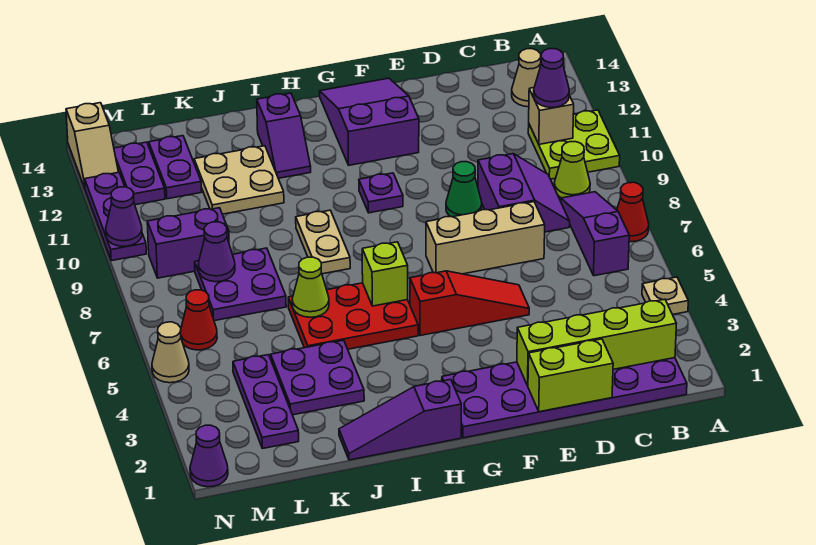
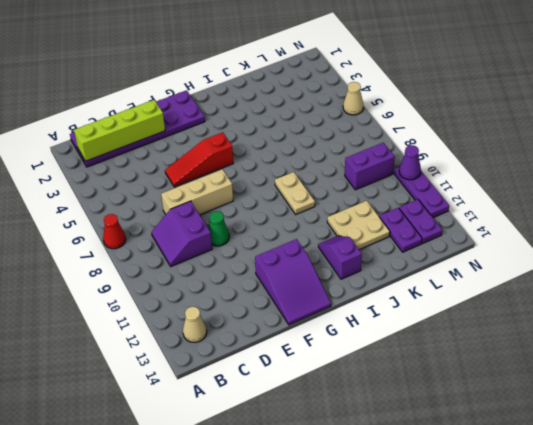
none -> tan 1x1 plate [642,277,688,315]
none -> lime 2x2 plate [528,110,620,179]
none -> purple 1x3 slope [561,192,629,276]
none -> lime 1x1 cone [554,142,590,198]

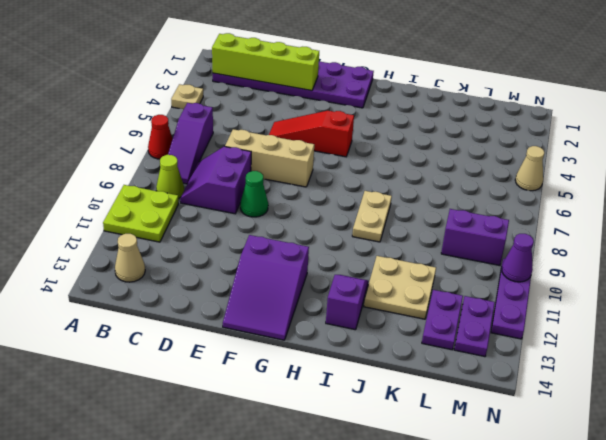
none -> purple 1x1 plate [359,173,403,213]
none -> purple 1x3 slope [339,380,461,460]
none -> red 2x3 plate [288,283,418,349]
none -> purple 2x2 plate [271,340,364,415]

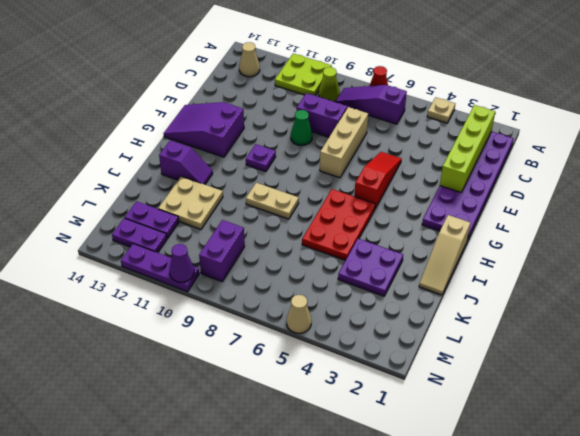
tan 1x3 slope [419,215,470,295] -> purple 1x3 slope [339,380,461,460]
none -> purple 2x2 plate [195,248,286,321]
none -> purple 1x3 plate [233,355,299,449]
none -> red 1x1 cone [181,290,217,350]
none -> purple 1x1 cone [190,425,228,487]

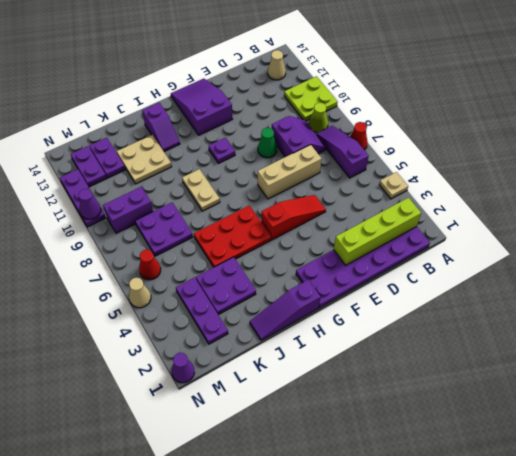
none -> tan 1x2 slope [66,103,118,188]
none -> tan 1x1 brick [529,88,574,144]
none -> lime 1x2 brick [528,339,613,412]
none -> lime 1x1 brick [362,242,408,306]

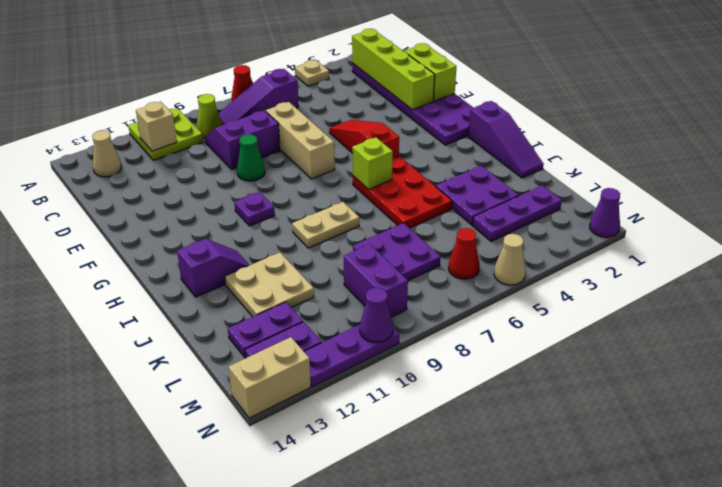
tan 1x2 brick [229,337,311,418] -> tan 1x2 slope [66,103,118,188]
none -> purple 2x3 slope [320,78,419,165]
none -> lime 1x1 cone [292,257,329,317]
none -> purple 1x1 cone [198,222,235,282]
none -> purple 1x1 cone [534,49,569,108]

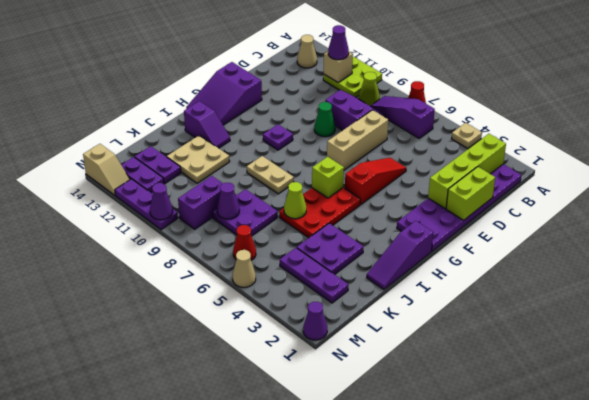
purple 2x3 slope [186,62,262,125] -> purple 2x3 slope turned to [320,78,419,165]

